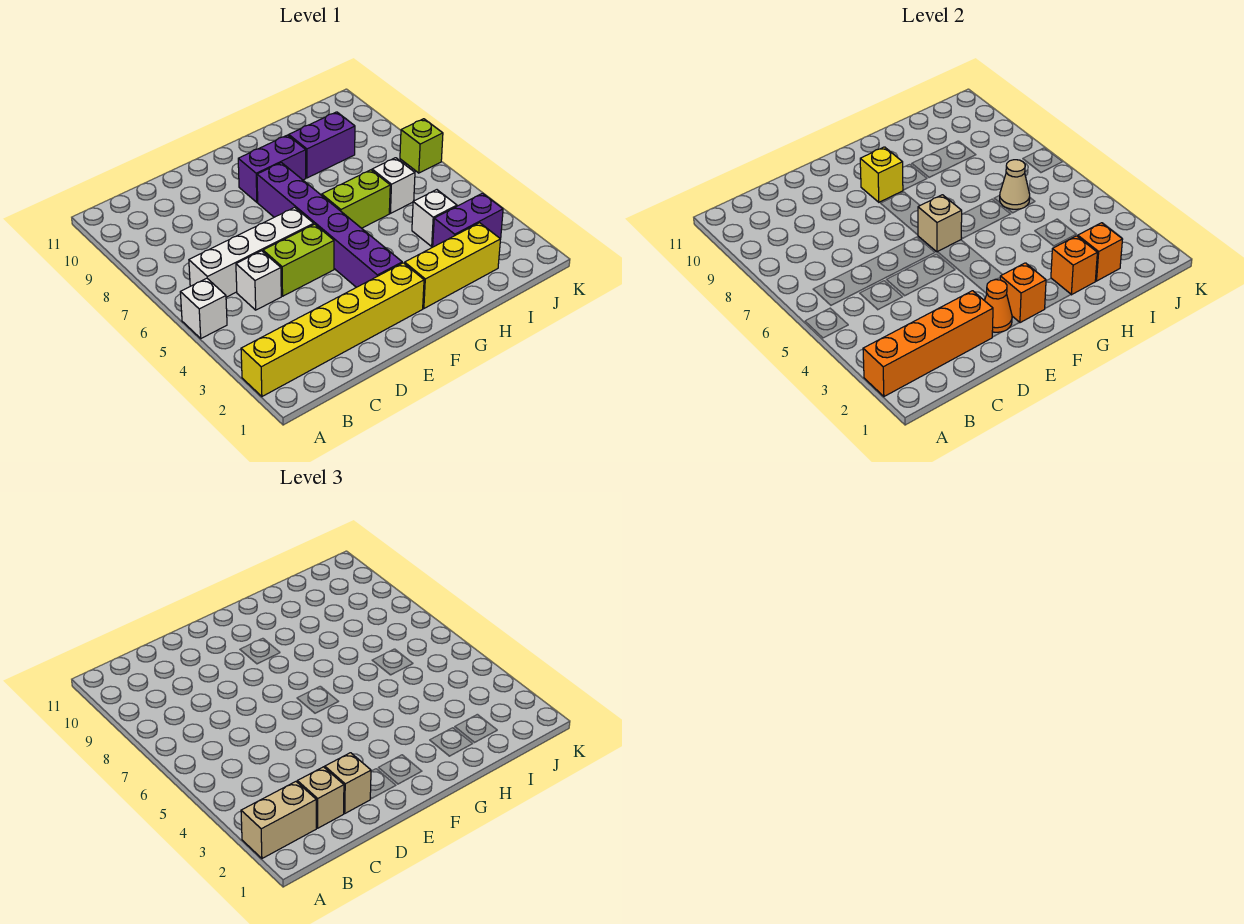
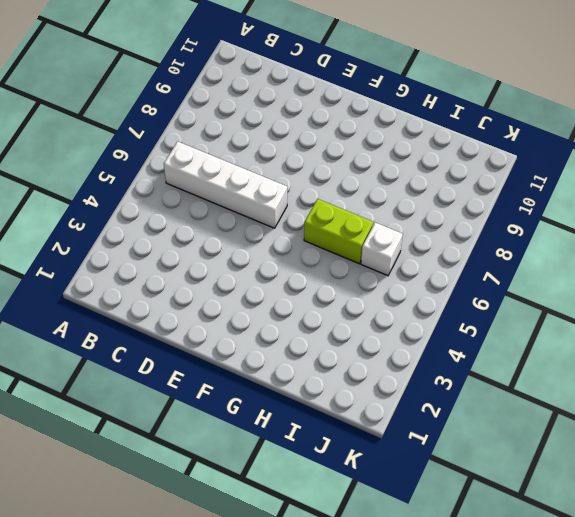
none -> yellow 1x6 brick [241,263,424,396]
none -> white 1x1 brick [180,278,227,338]
none -> white 1x1 brick [236,251,281,310]

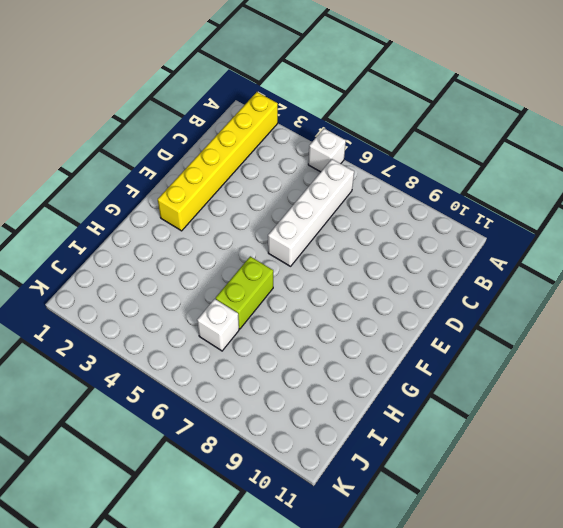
none -> white 1x1 brick [236,251,281,310]
none -> lime 1x2 brick [263,224,334,296]
none -> purple 1x6 brick [257,163,402,287]

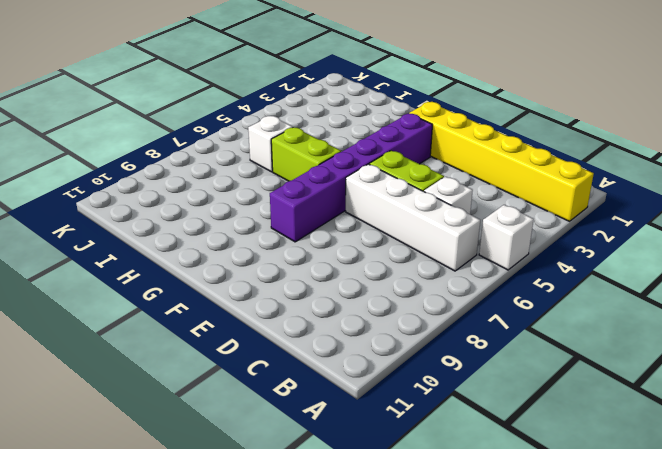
none -> purple 1x2 brick [238,135,306,202]
none -> yellow 1x3 brick [405,223,501,308]
none -> purple 1x2 brick [289,112,355,178]

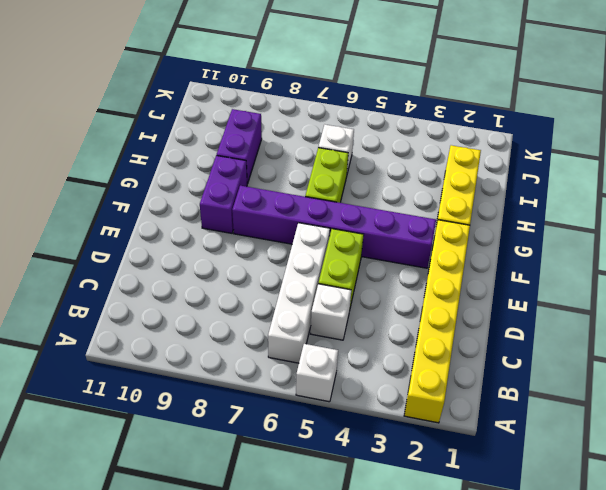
none -> purple 1x2 brick [433,193,503,247]
none -> white 1x1 brick [412,190,457,246]
none -> lime 1x1 brick [400,119,443,173]

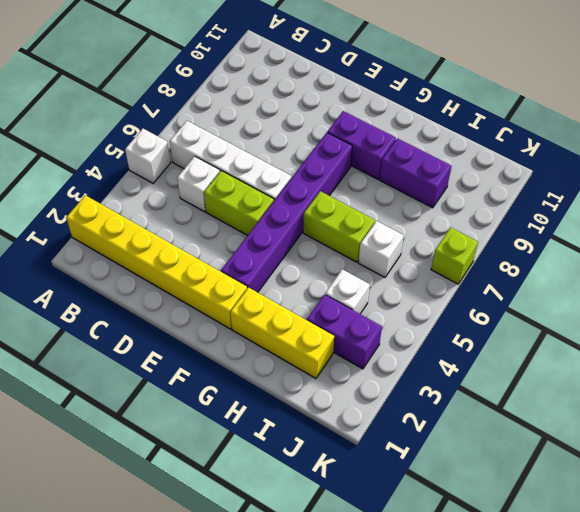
none -> orange 1x4 brick [863,291,993,396]
none -> orange 1x1 cone [984,280,1012,332]
none -> orange 1x1 brick [1000,263,1046,323]

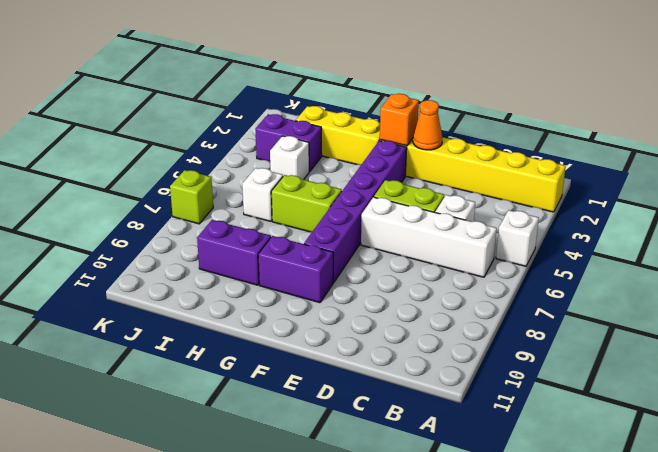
none -> orange 1x4 brick [863,291,993,396]
none -> tan 1x1 brick [918,195,962,252]
none -> yellow 1x1 brick [860,147,903,202]

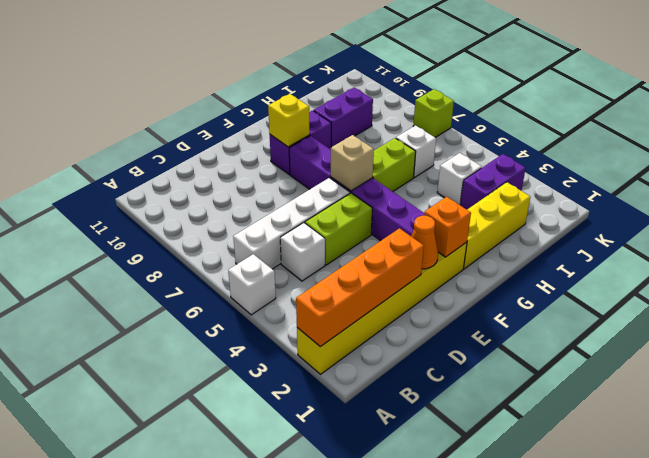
none -> orange 1x1 brick [1051,236,1097,295]
none -> orange 1x1 brick [1078,223,1123,281]
none -> tan 1x1 cone [1000,160,1030,209]

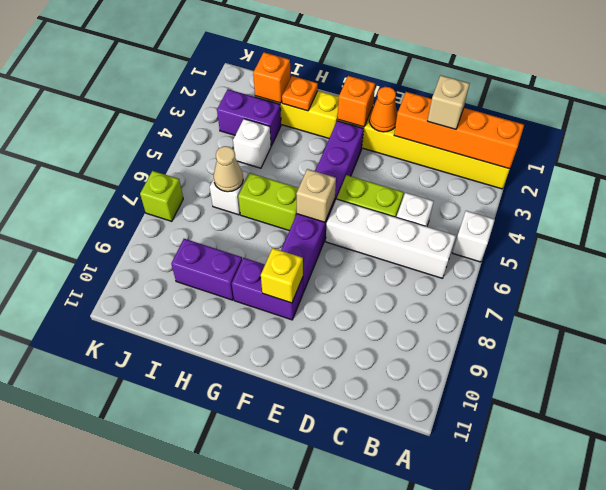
orange 1x1 plate [282,76,318,111] -> orange 1x1 brick [1051,236,1097,295]
none -> tan 1x2 brick [241,782,316,858]
none -> tan 1x1 brick [325,753,371,813]

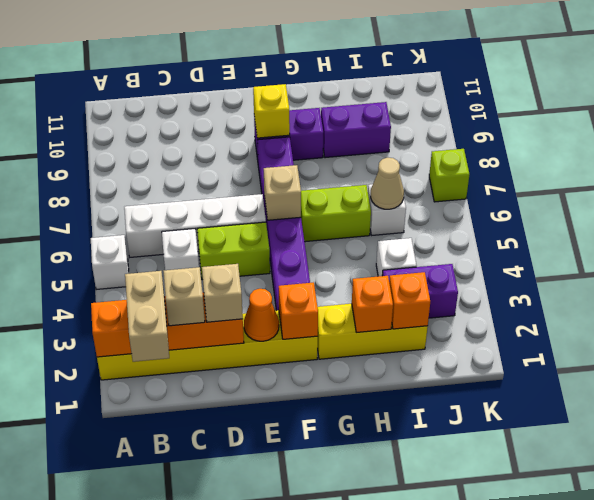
tan 1x2 brick [125,271,169,362] -> tan 1x2 brick turned to [241,782,316,858]

